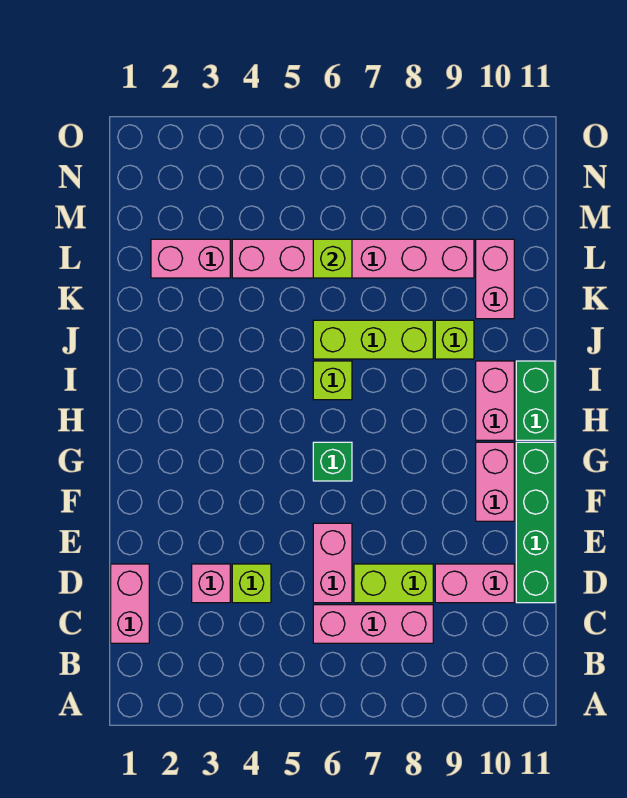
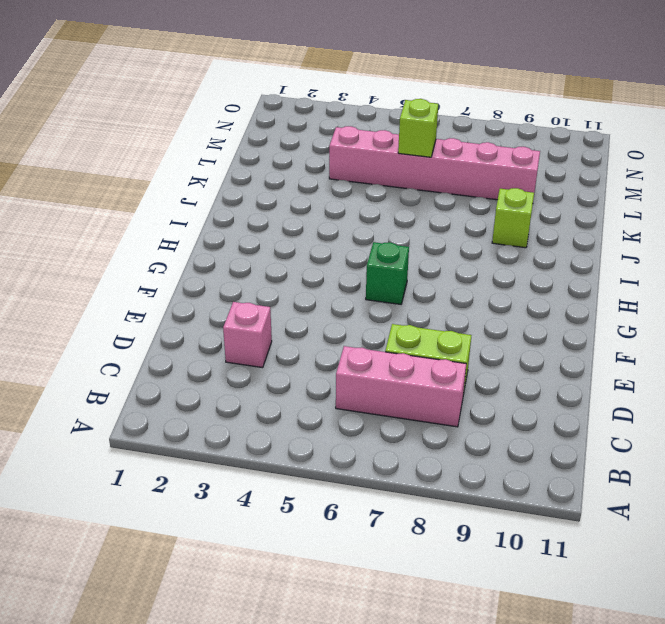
none -> pink 1x2 brick [111,564,149,643]
none -> lime 1x1 brick [232,564,271,603]
none -> pink 1x2 brick [313,523,352,603]

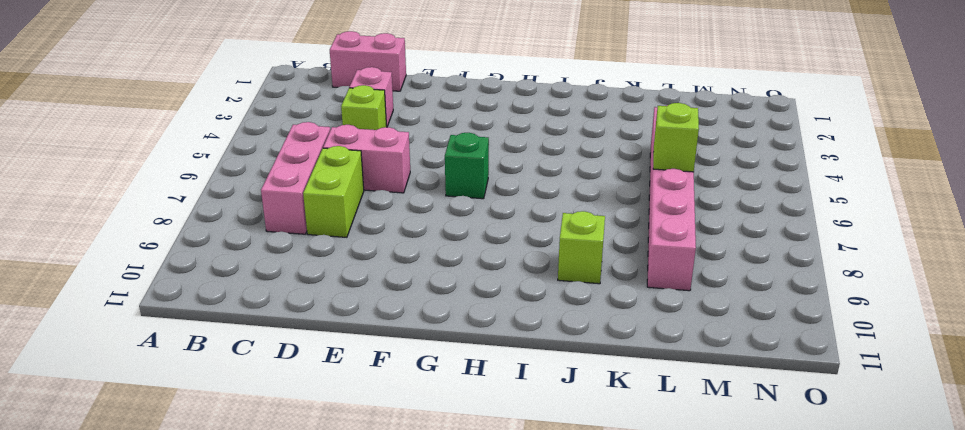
none -> pink 1x2 brick [435,564,514,603]
none -> green 1x4 brick [516,442,555,603]
none -> pink 1x2 brick [476,442,514,521]

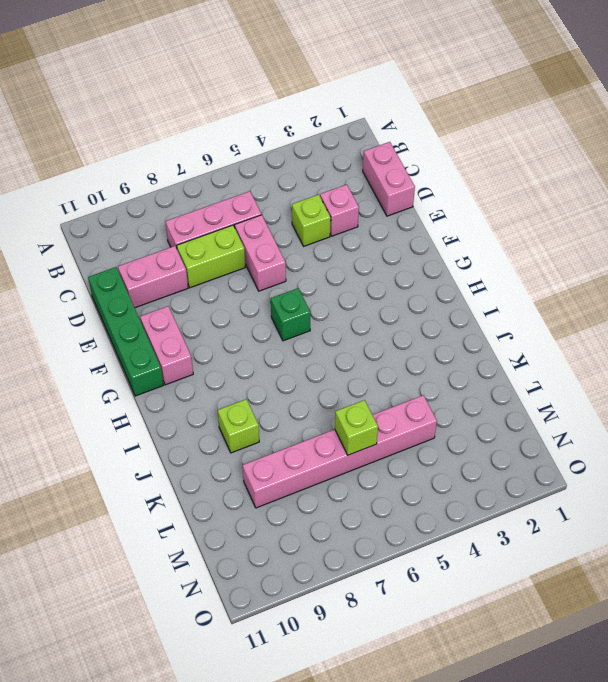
none -> pink 1x2 brick [476,361,514,440]
none -> green 1x2 brick [516,361,555,440]
none -> lime 1x1 brick [313,361,352,400]

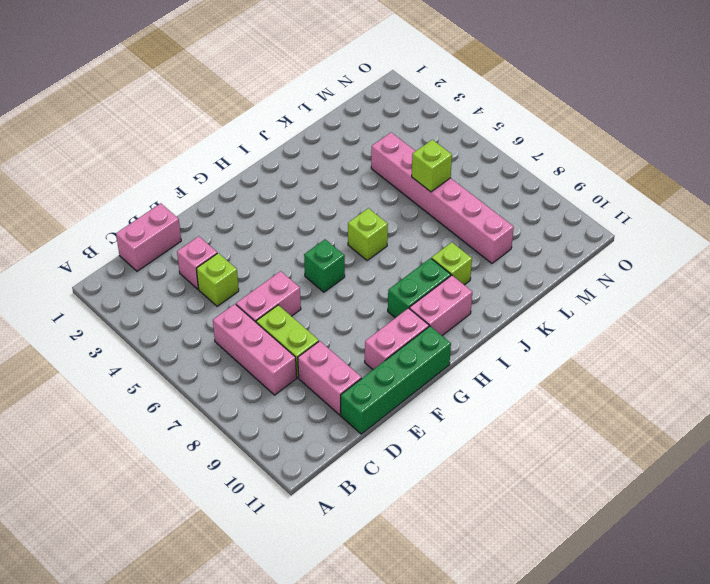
green 1x2 brick [388,258,451,318] -> green 1x2 brick moved to [516,361,555,440]
none -> lime 1x3 brick [313,320,433,359]
none -> pink 1x2 brick [476,239,514,319]
none -> pink 1x2 brick [151,239,230,278]

